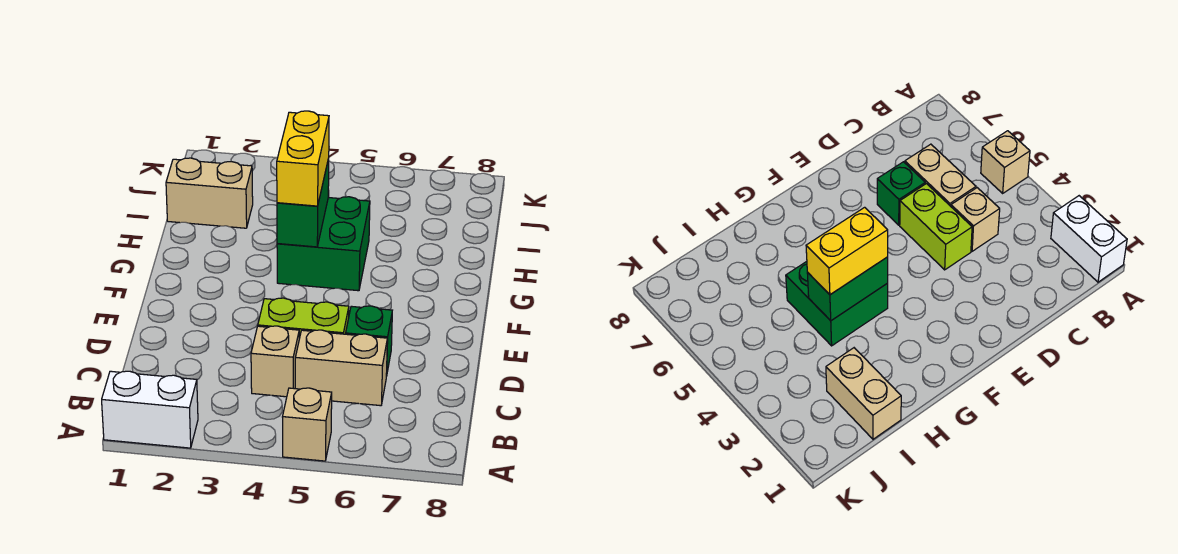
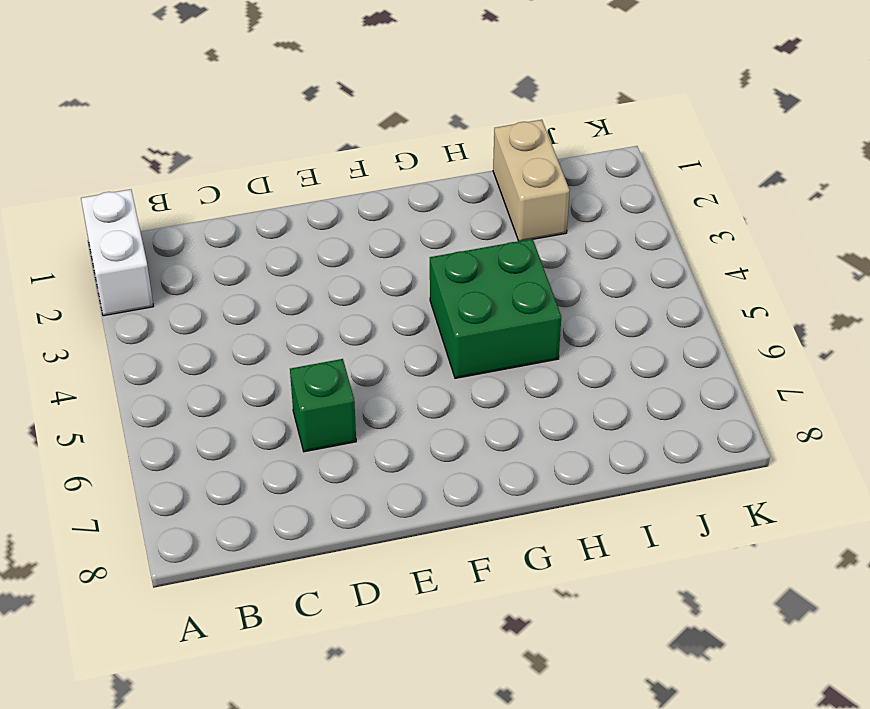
none -> tan 1x1 brick [283,388,332,461]
none -> tan 1x1 brick [251,326,299,397]

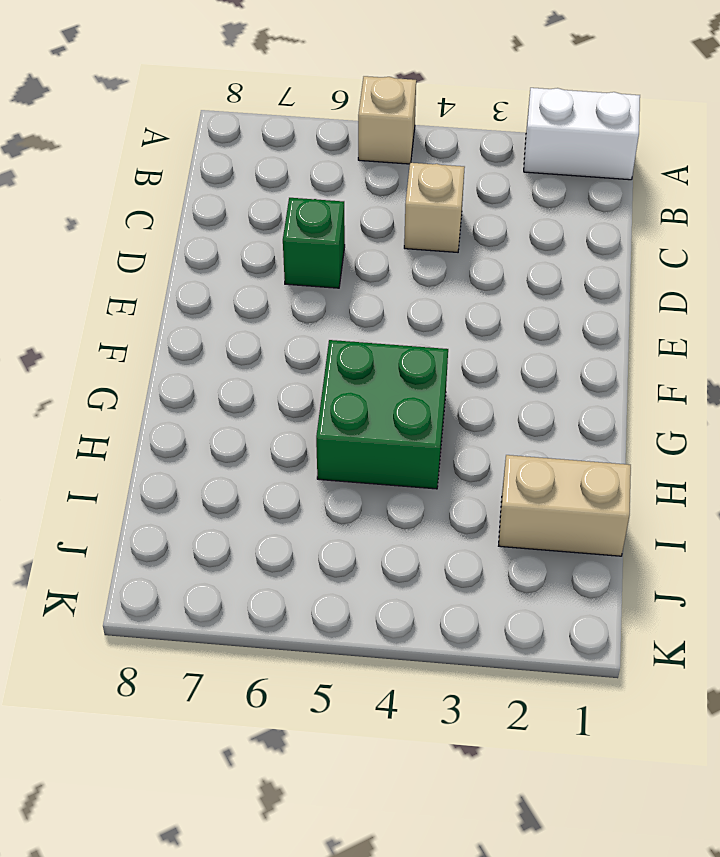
none -> tan 1x2 brick [295,330,387,406]
none -> lime 1x2 brick [258,298,349,339]

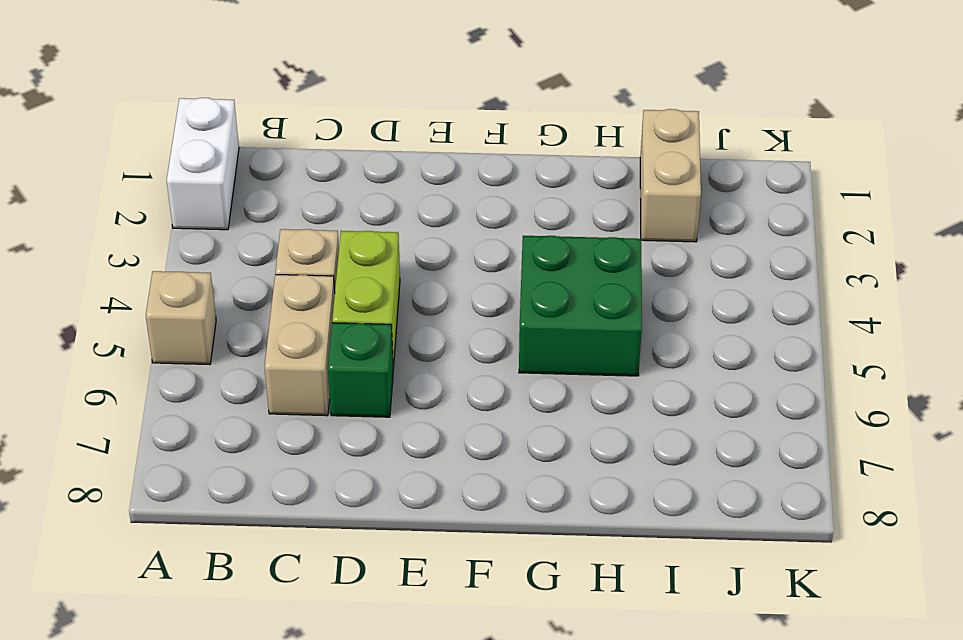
none -> green 1x2 brick [277,159,329,247]
none -> yellow 1x2 brick [277,111,329,206]

